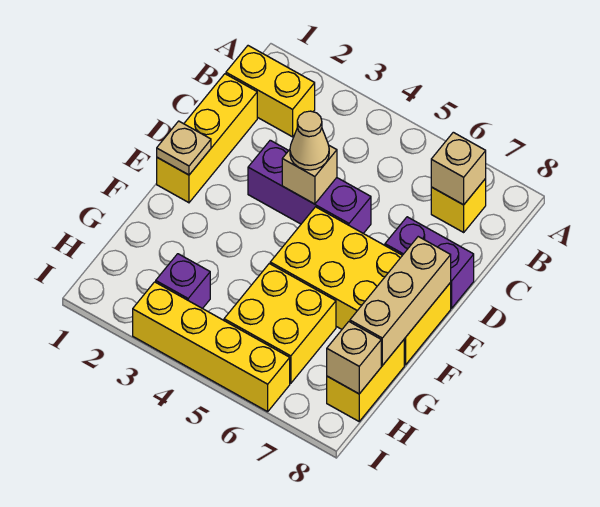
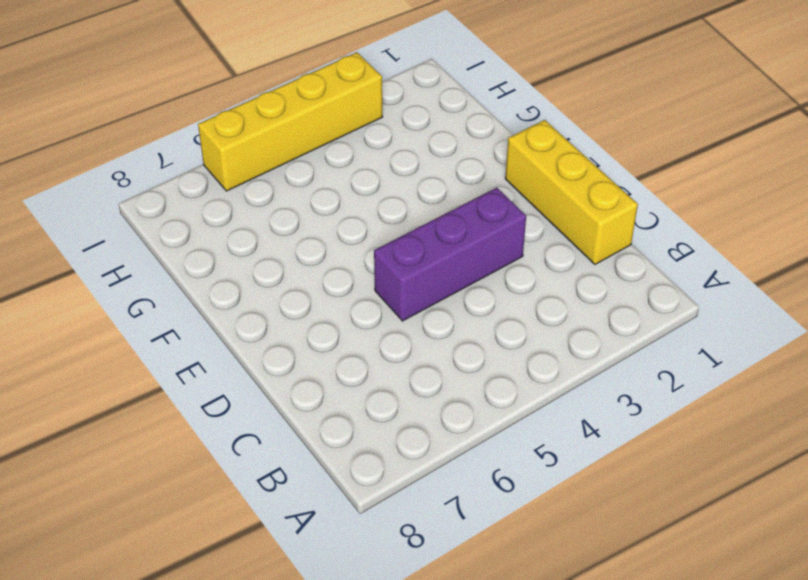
none -> yellow 1x2 brick [226,46,315,137]
none -> yellow 1x1 brick [431,179,486,232]
none -> purple 1x2 brick [385,217,474,308]

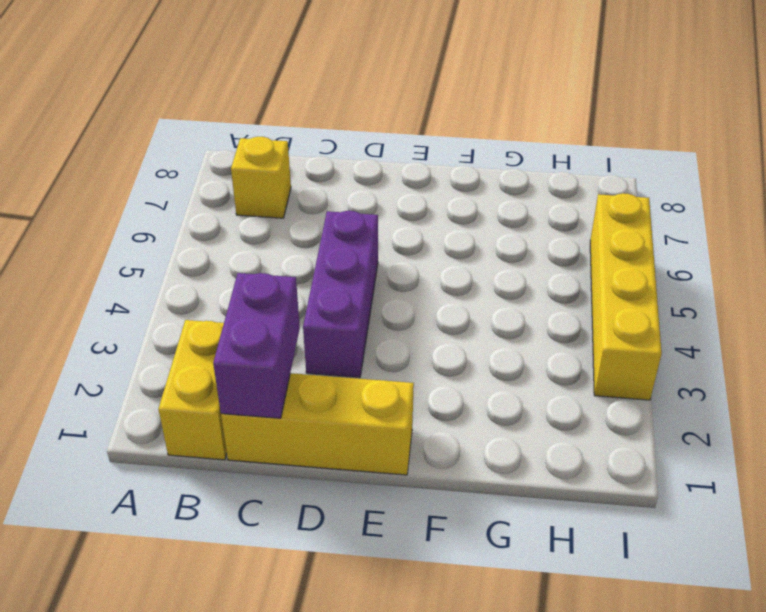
purple 1x2 brick [213,273,300,418] -> purple 1x2 brick moved to [385,217,474,308]
none -> yellow 2x4 brick [270,207,451,365]
none -> yellow 2x2 brick [224,264,336,383]
none -> yellow 1x2 brick [327,340,404,421]

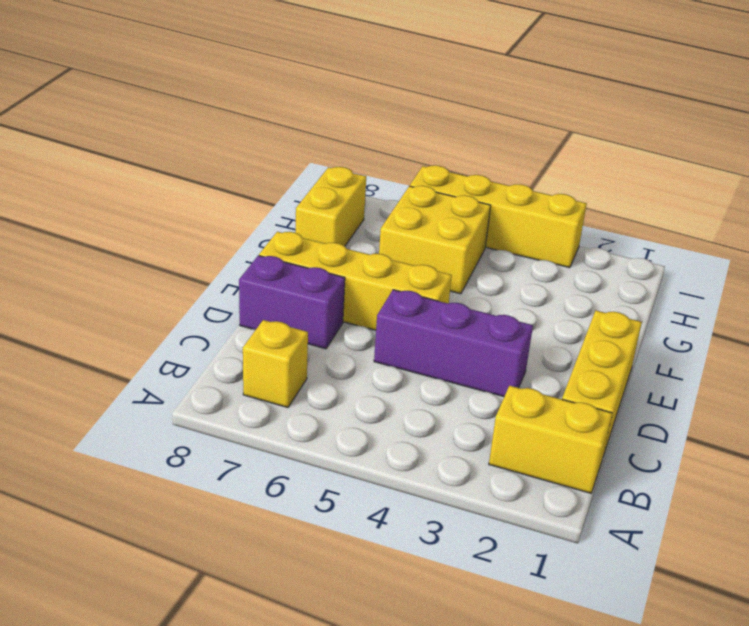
yellow 1x4 brick [259,232,452,330] -> yellow 2x4 brick [270,207,451,365]
none -> purple 1x1 brick [156,254,210,309]
none -> tan 1x1 brick [431,132,486,205]
none -> tan 1x1 brick [282,146,337,204]

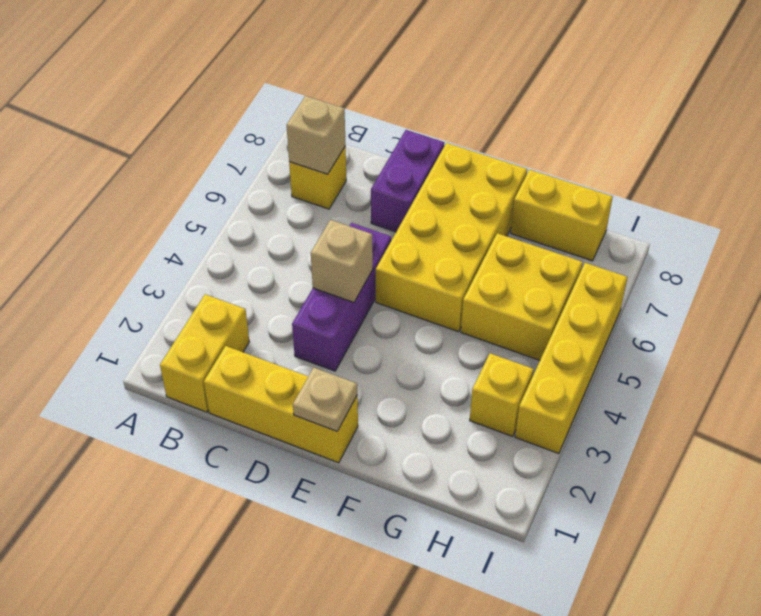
yellow 1x1 brick [470,353,534,437] -> purple 1x1 brick [156,254,210,309]
none -> tan 1x3 brick [350,237,451,366]
none -> tan 1x1 brick [327,322,381,394]
none -> tan 1x1 cone [290,111,329,170]

